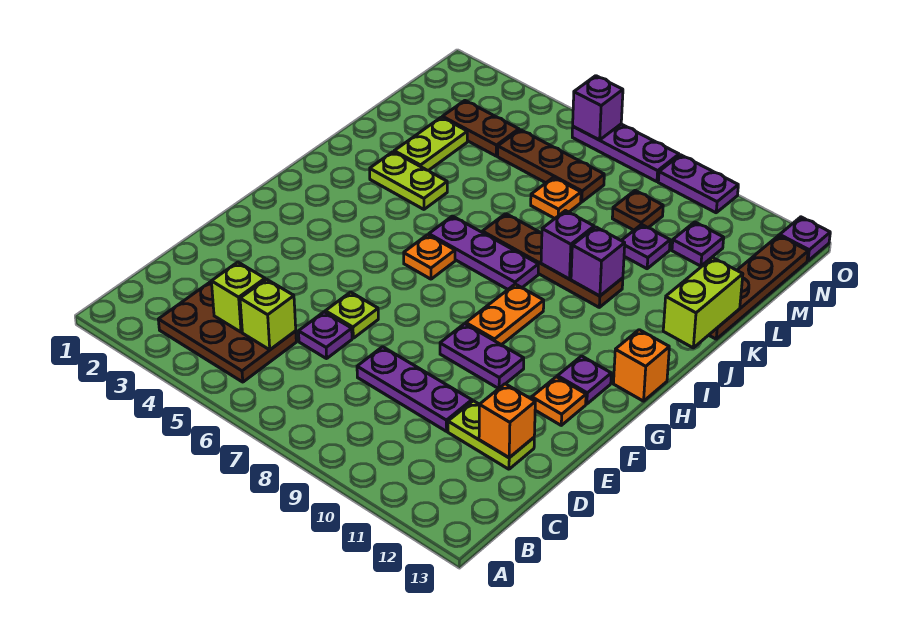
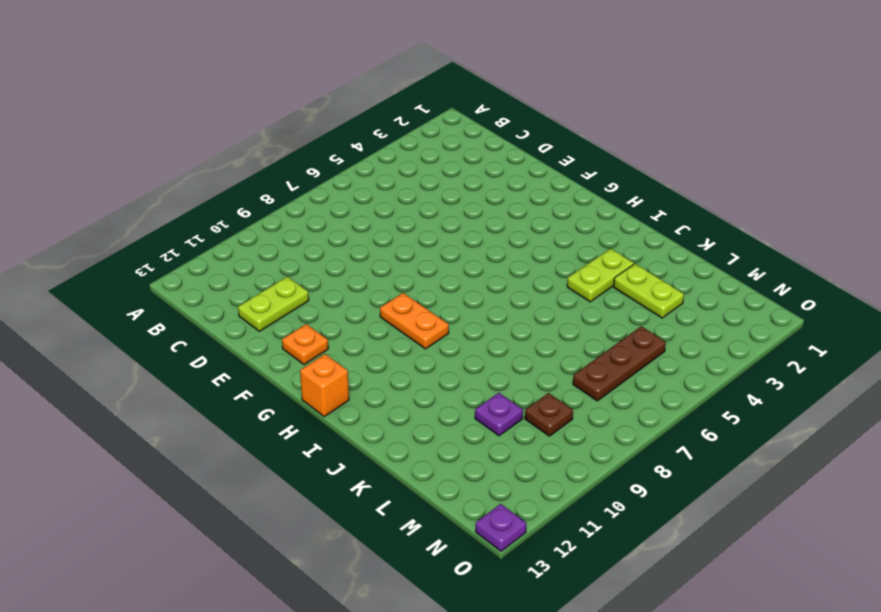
none -> brown 2x3 plate [158,282,296,382]
none -> purple 1x1 plate [299,312,352,359]
none -> purple 1x3 plate [357,347,472,431]
none -> lime 1x1 plate [325,292,378,338]

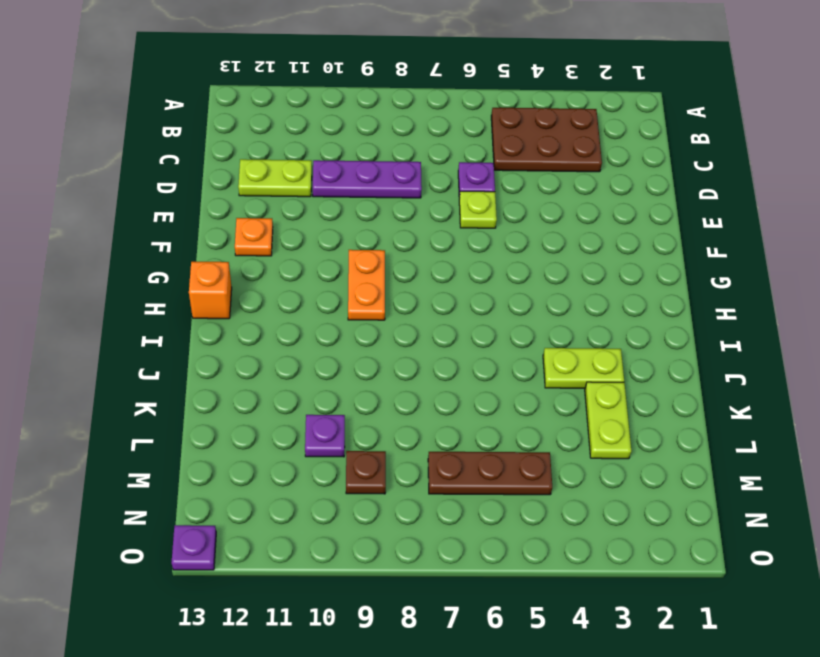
none -> purple 1x2 plate [440,324,524,389]
none -> purple 1x1 plate [557,356,611,404]
none -> orange 1x1 plate [404,235,455,279]
none -> purple 1x3 plate [429,216,538,289]

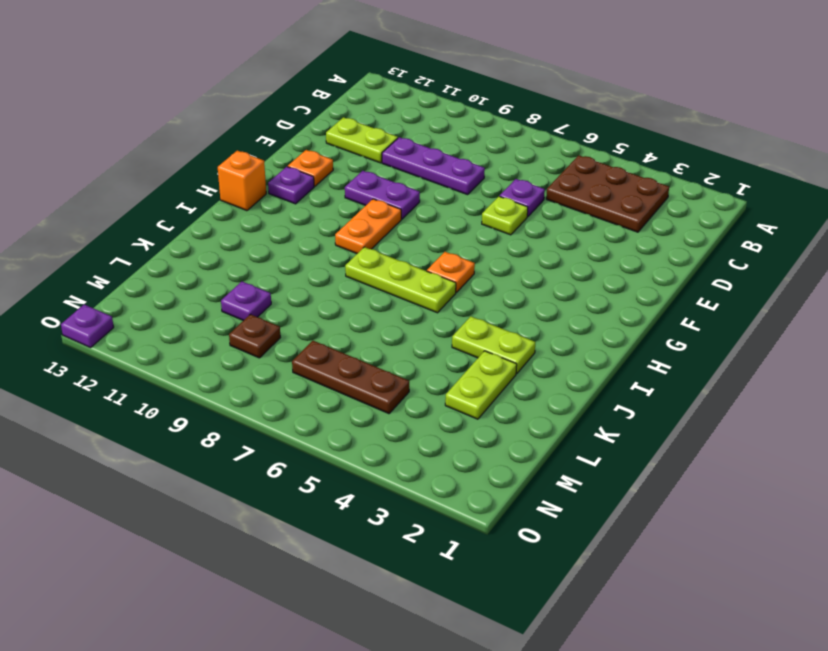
lime 1x3 plate [345,247,456,313] -> purple 1x3 plate [429,216,538,289]
none -> brown 1x4 plate [482,214,623,307]
none -> brown 1x4 plate [709,235,808,339]
none -> orange 1x1 plate [531,177,581,218]
none -> brown 1x2 plate [442,101,519,156]

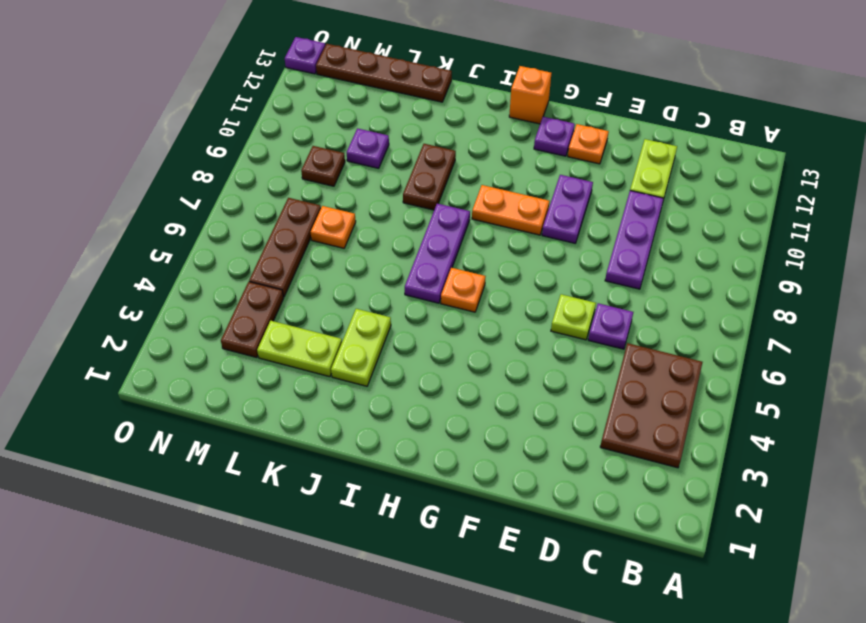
brown 1x2 plate [403,144,456,210] -> brown 1x4 plate [482,214,623,307]
none -> purple 1x1 plate [672,222,724,266]
none -> purple 1x3 plate [572,124,679,182]
none -> purple 1x2 plate [658,155,738,213]
none -> lime 1x1 brick [211,262,265,332]

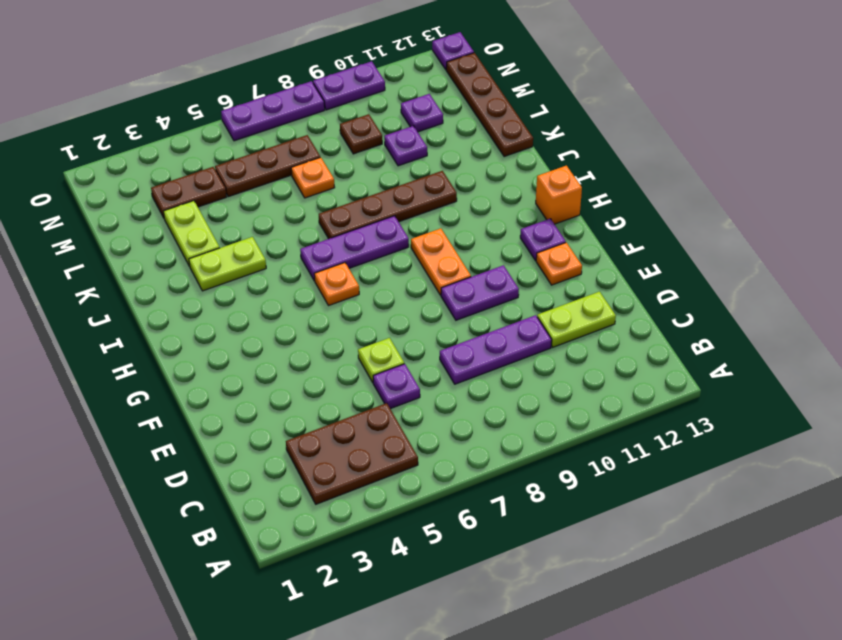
none -> lime 1x1 brick [211,262,265,332]
none -> lime 1x1 brick [240,279,296,350]
none -> orange 1x1 brick [479,384,535,458]
none -> purple 1x1 brick [541,211,594,279]

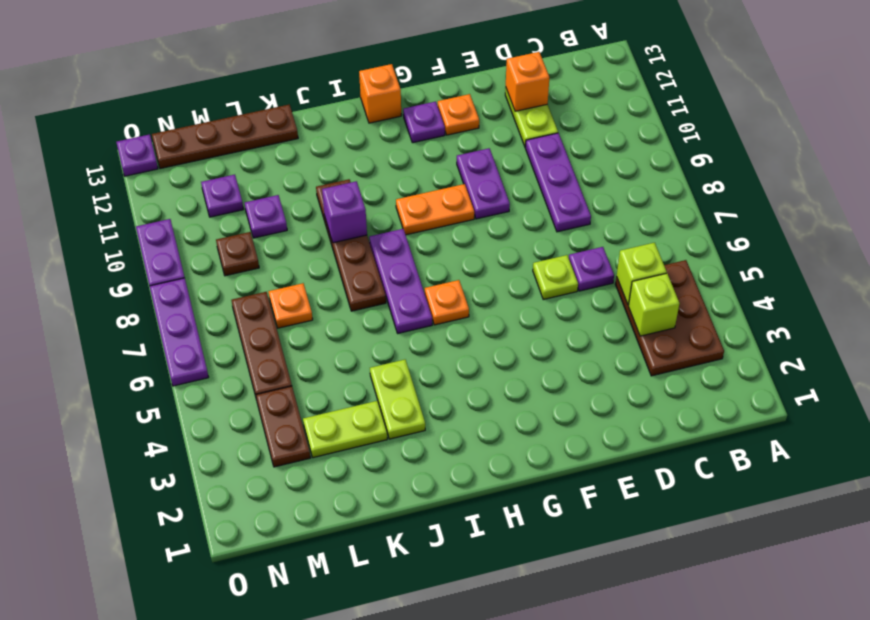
none -> purple 1x1 brick [571,227,625,296]
none -> lime 1x2 brick [663,258,743,348]
none -> purple 1x1 brick [573,76,623,140]

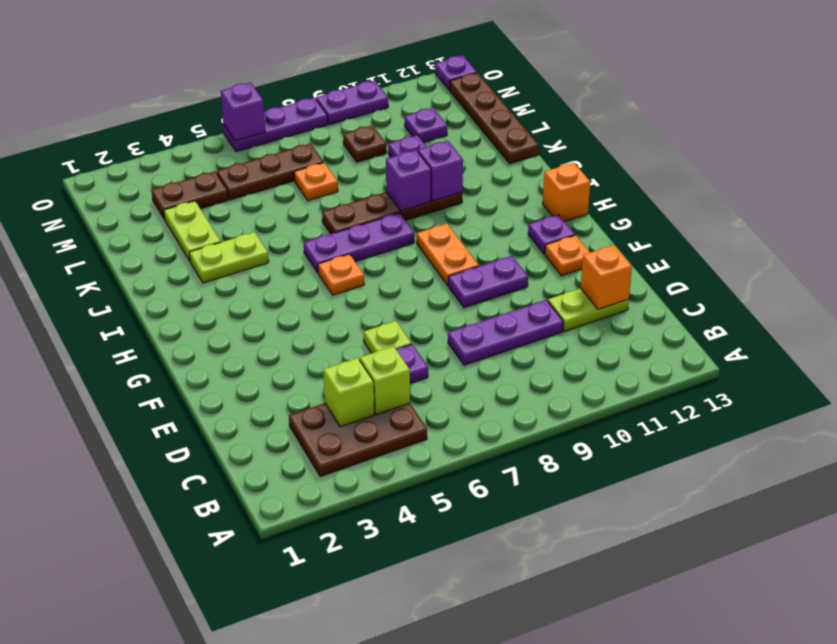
none -> lime 1x2 brick [663,258,743,348]

